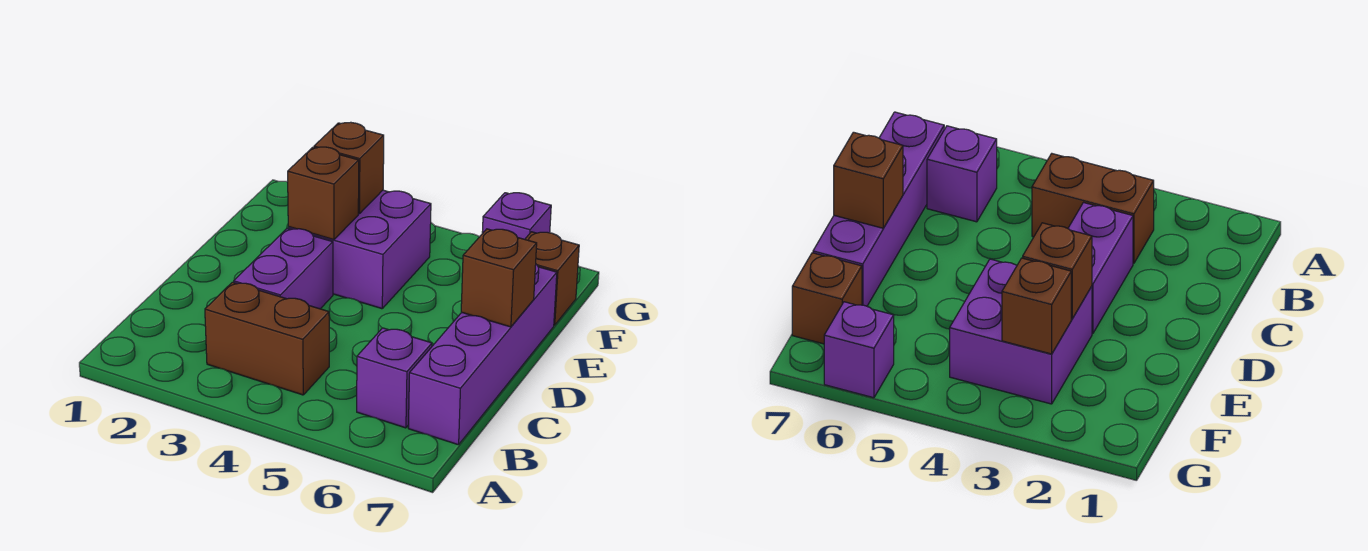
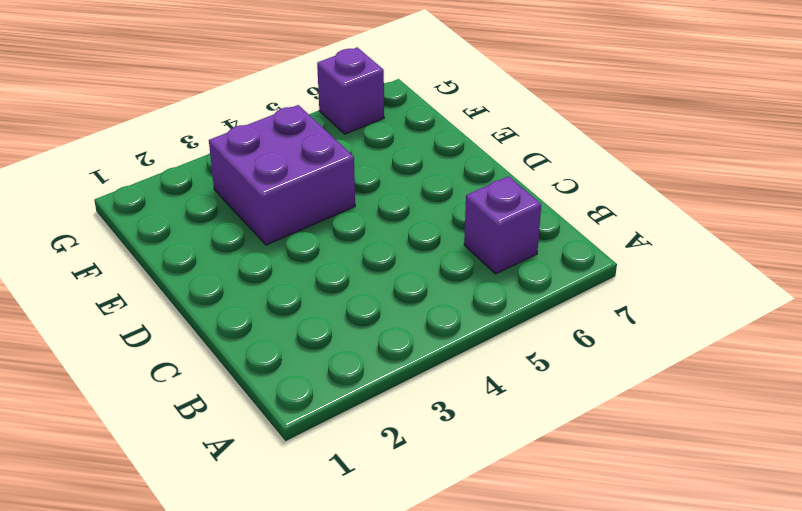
none -> brown 1x2 brick [205,282,329,395]
none -> purple 1x4 brick [408,264,557,445]

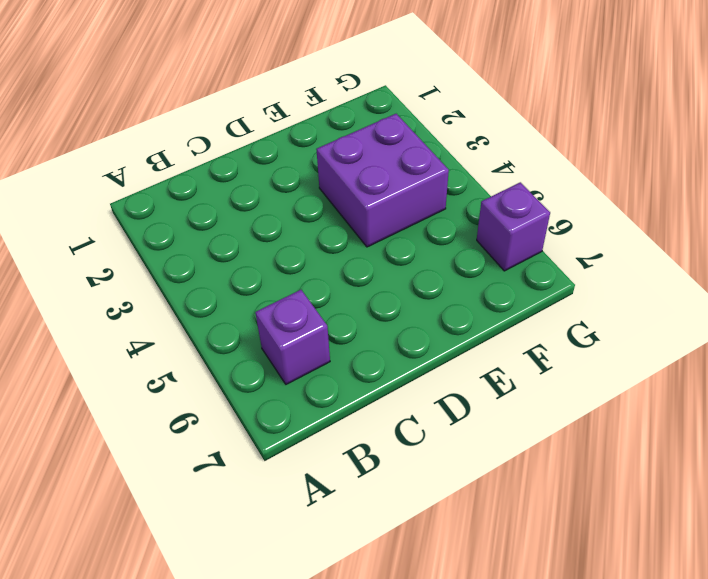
none -> brown 1x2 brick [205,282,329,395]
none -> purple 1x4 brick [408,264,557,445]

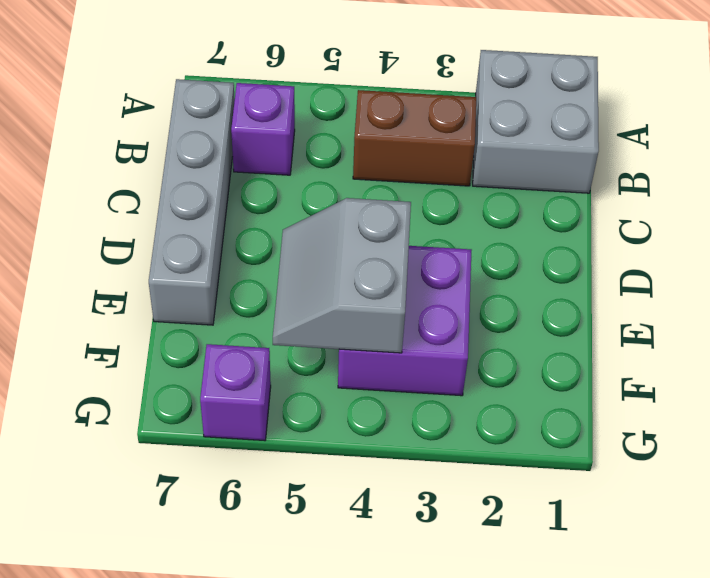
grey 2x2 brick [473,50,599,193] -> none
grey 1x4 brick [149,79,235,325] -> purple 1x4 brick [408,264,557,445]
grey 2x2 slope [273,198,411,353] -> none
none -> purple 1x2 brick [234,228,333,309]
none -> brown 1x1 brick [525,232,579,325]

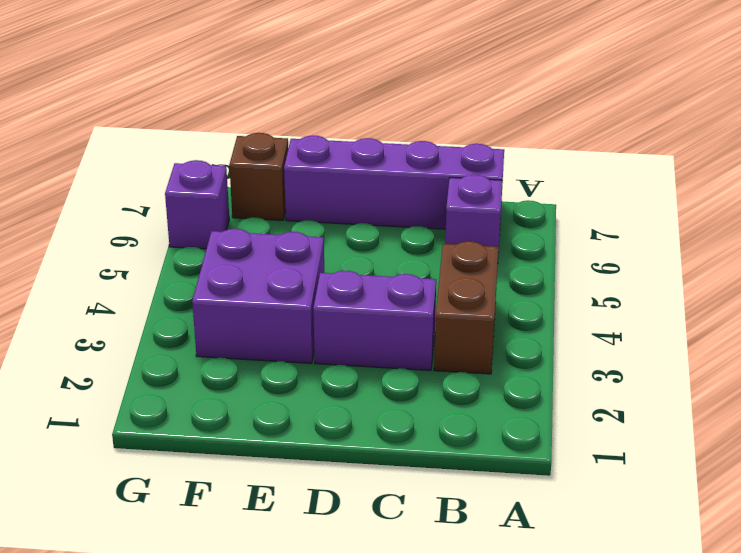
none -> brown 1x1 brick [461,229,537,327]
none -> brown 1x1 brick [288,147,359,240]

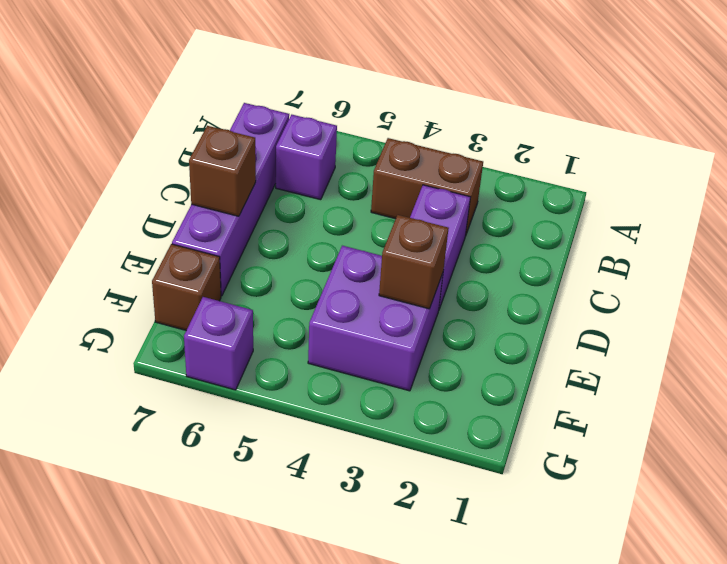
none -> brown 1x1 brick [314,122,384,214]

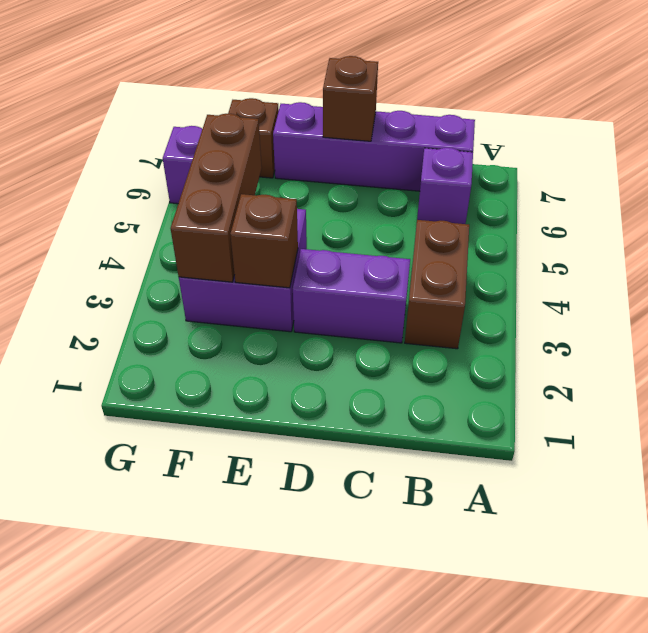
brown 1x3 brick [171,114,262,282] -> brown 1x1 brick [314,122,384,214]

